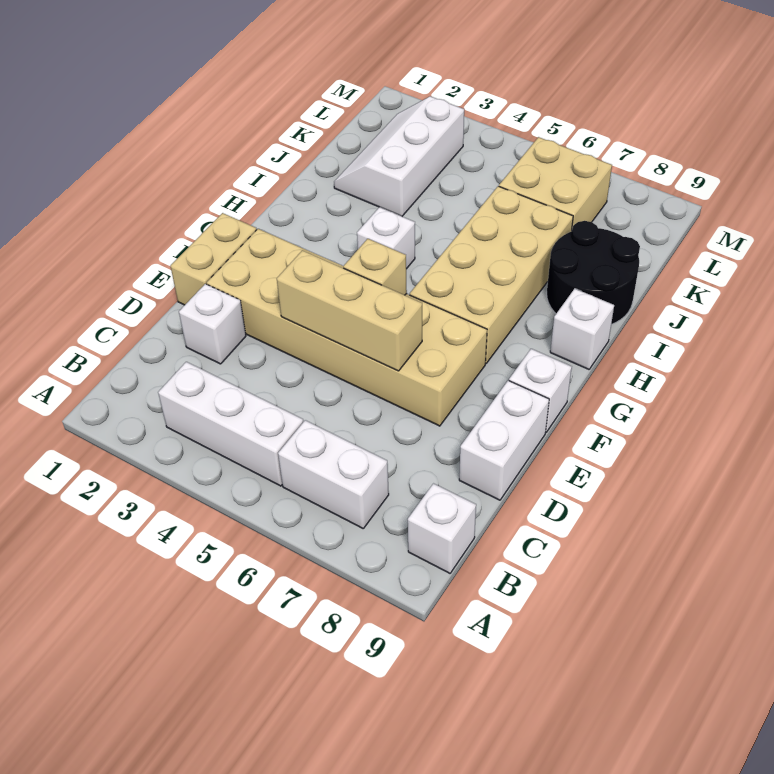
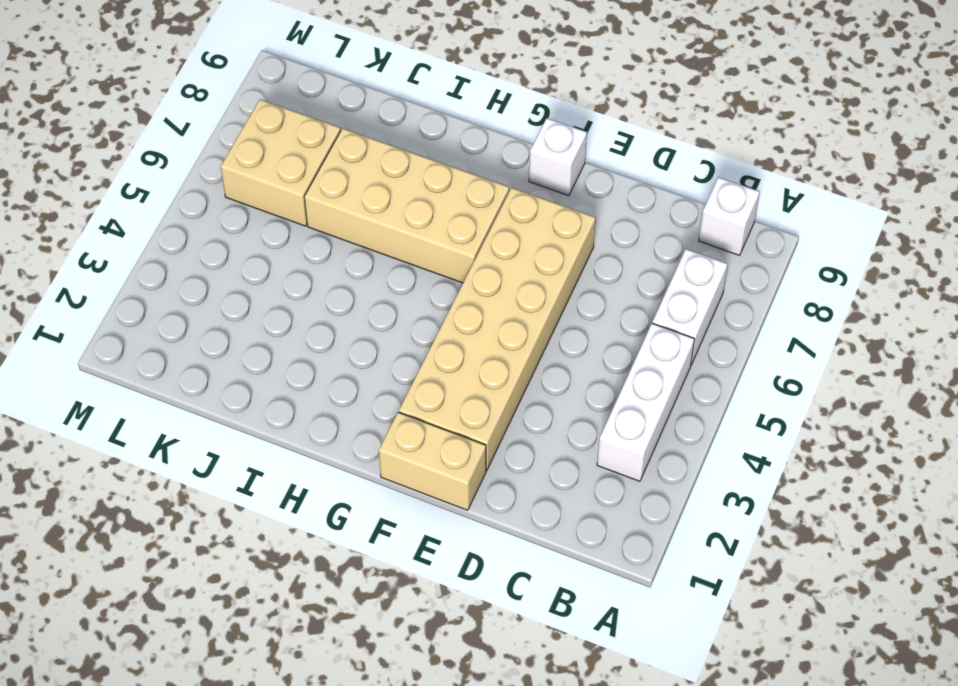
none -> white 1x1 brick [179,284,246,364]
none -> white 1x2 brick [459,381,549,500]
none -> white 1x1 brick [357,207,415,269]

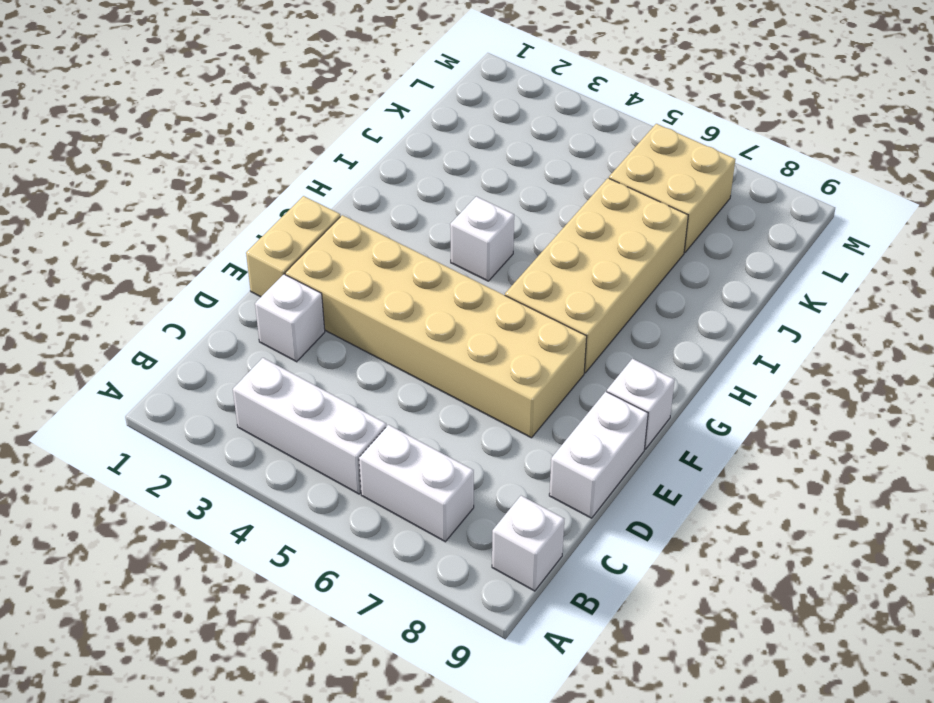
none -> white 1x1 brick [550,289,614,369]
none -> black 2x2 round brick [547,221,640,324]
none -> white 2x3 slope [334,96,464,216]

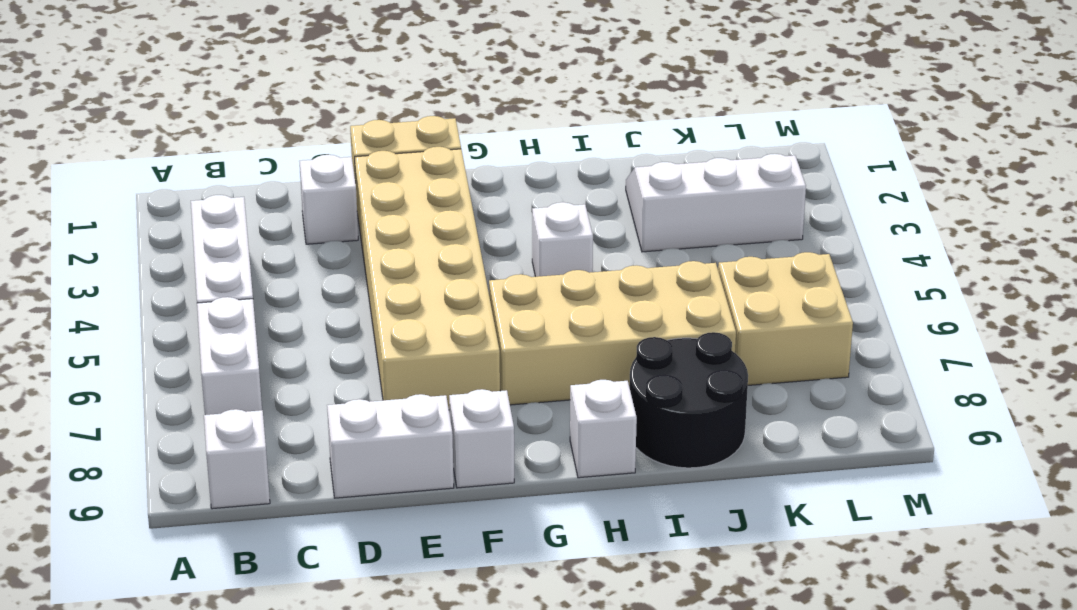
none -> tan 1x3 brick [277,250,422,371]
none -> tan 1x1 brick [343,239,407,295]

